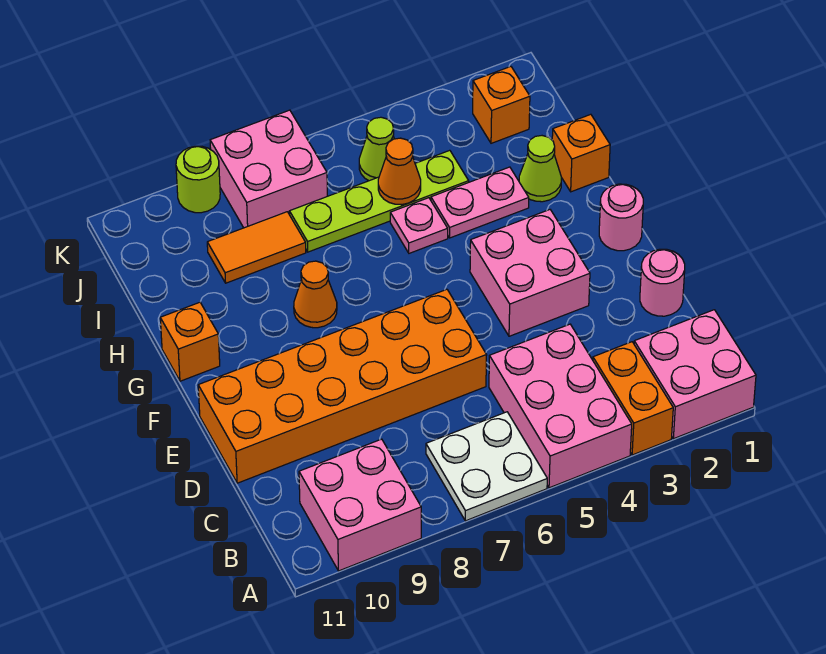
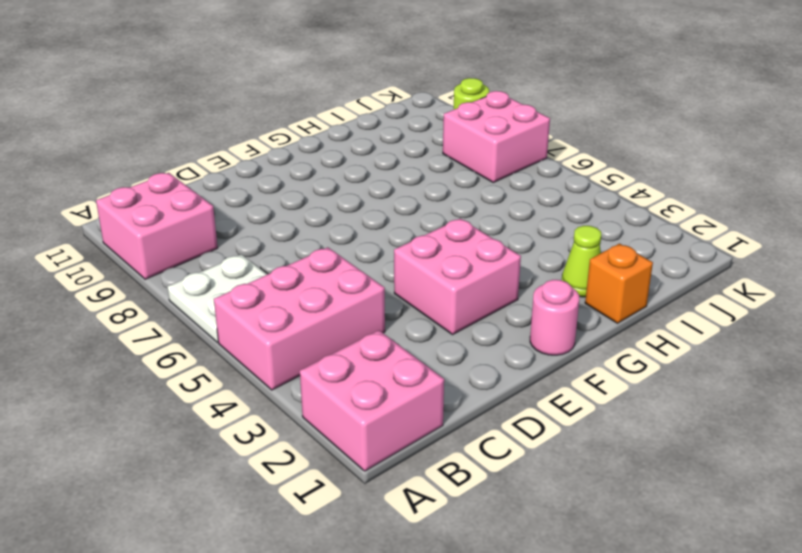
none -> orange 1x2 brick [593,342,673,455]
none -> pink 1x1 round brick [640,249,685,316]
none -> orange 2x6 brick [198,289,487,483]

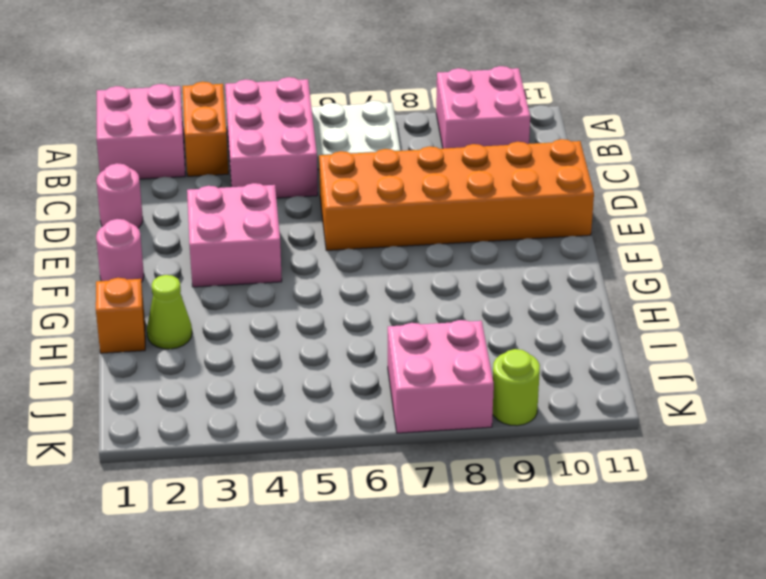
none -> orange 1x1 cone [294,261,337,328]
none -> orange 1x1 brick [160,302,220,381]
none -> pink 1x2 plate [431,167,529,238]

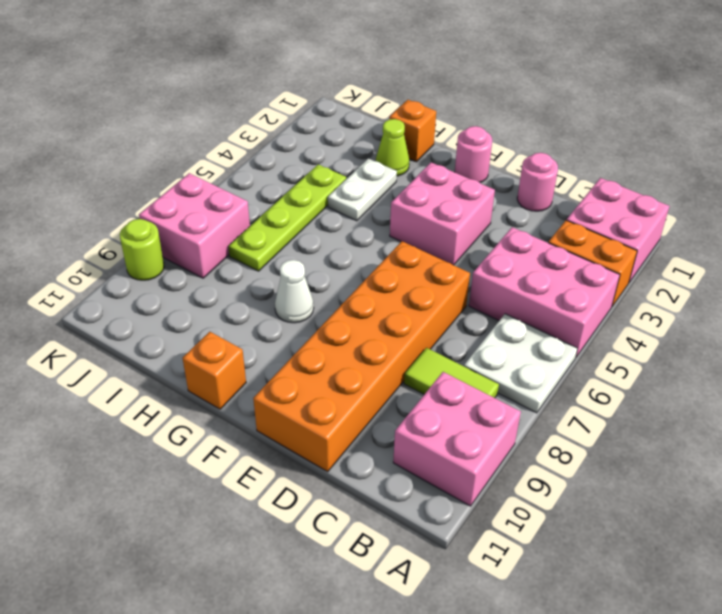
lime 1x2 tile [404,348,499,398] -> none
white 1x1 cone [275,260,314,323] -> orange 1x1 cone [294,261,337,328]
white 1x2 plate [328,158,397,221] -> pink 1x2 plate [431,167,529,238]
none -> pink 1x1 plate [390,198,448,253]
none -> orange 1x2 tile [207,212,306,283]
none -> orange 1x1 brick [473,67,530,143]

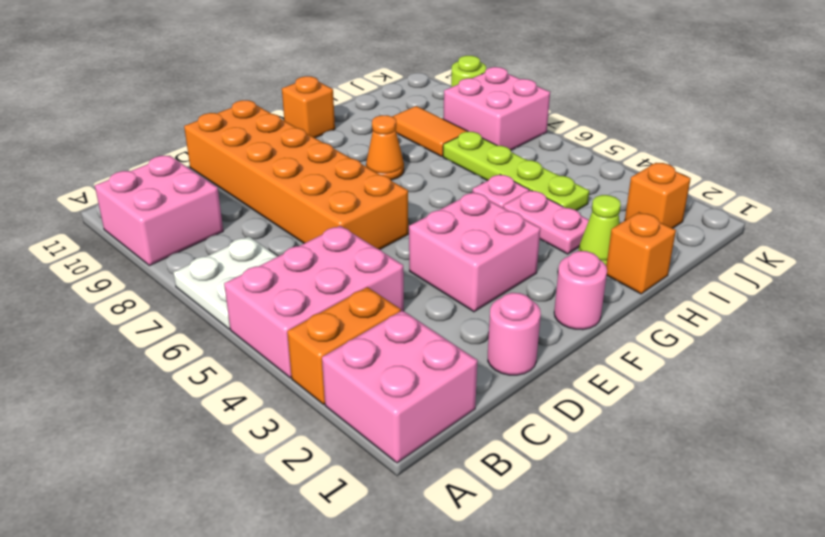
none -> lime 1x1 cone [359,117,394,181]
none -> orange 1x1 cone [378,138,421,205]

